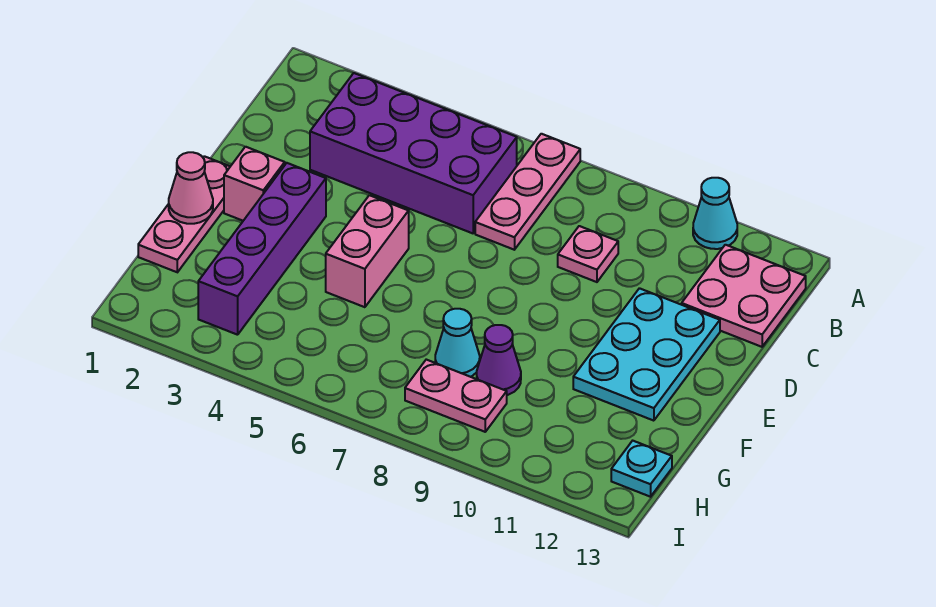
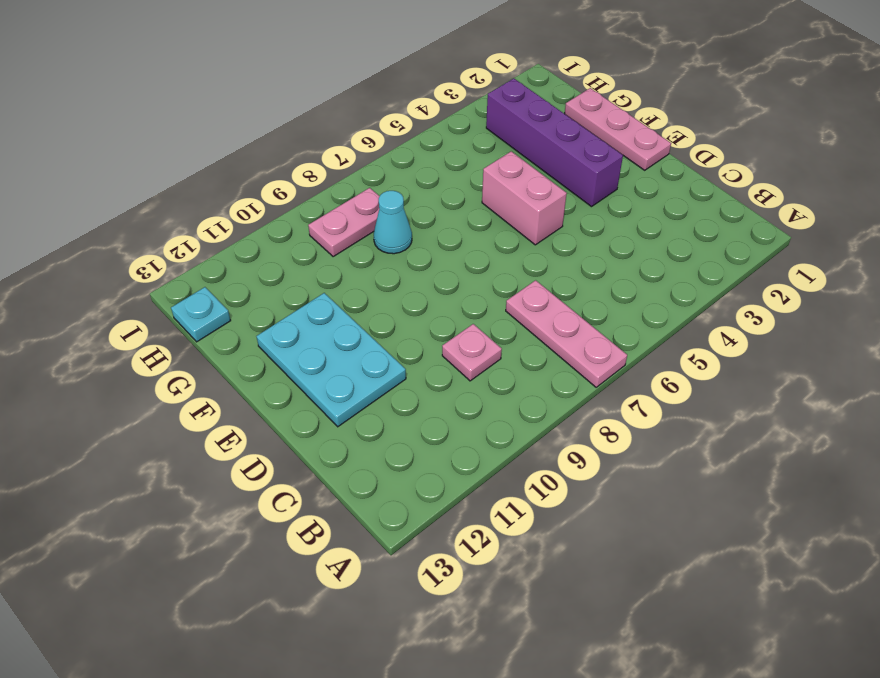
none -> cyan 1x1 cone [693,178,737,249]
none -> purple 2x4 brick [310,73,517,233]
none -> pink 2x2 plate [682,245,806,347]

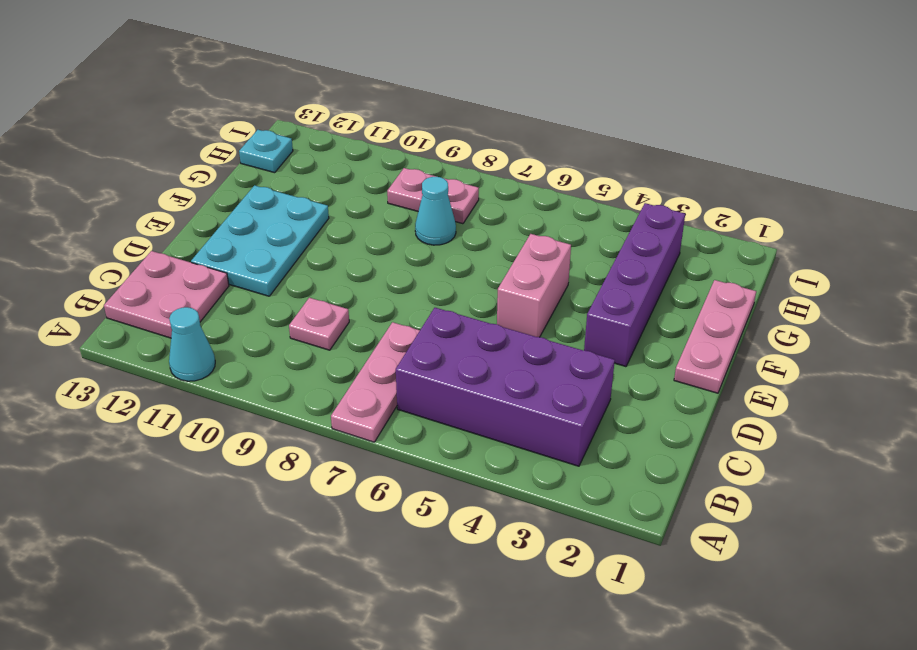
none -> pink 1x1 brick [224,147,285,221]
none -> purple 1x1 cone [477,325,521,395]
none -> pink 1x1 cone [169,152,213,224]

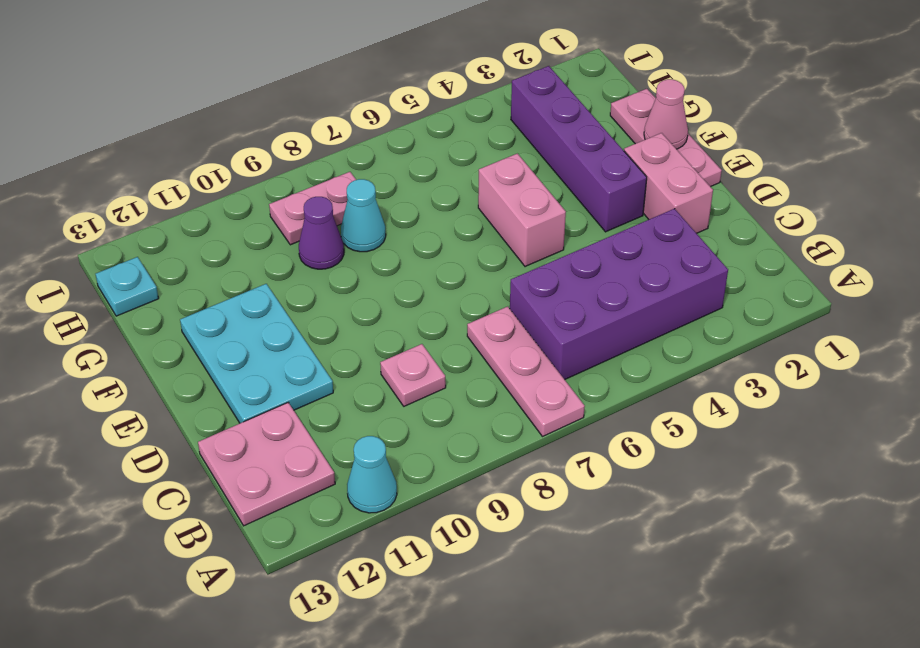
pink 1x2 brick [624,133,713,233] -> pink 1x1 brick [224,147,285,221]

